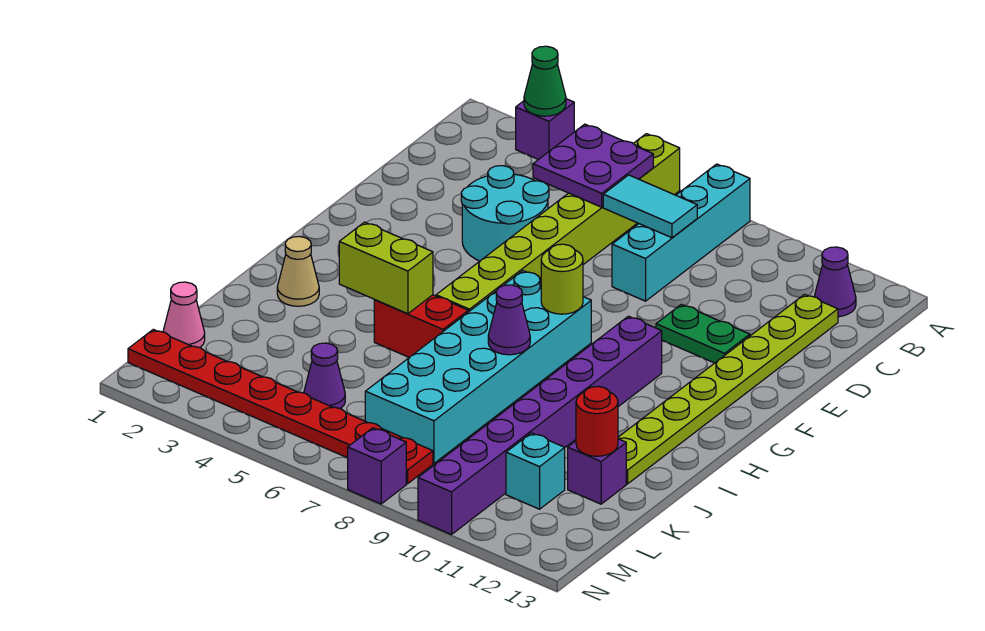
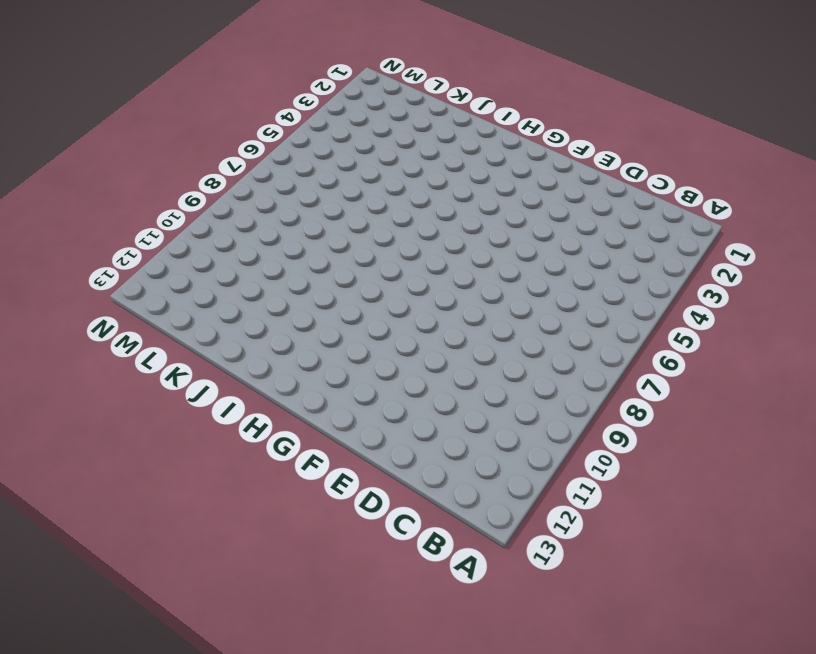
none -> purple 1x1 brick [516,99,574,160]
none -> lime 1x8 brick [436,134,680,312]
none -> cyan 1x4 brick [612,164,750,301]

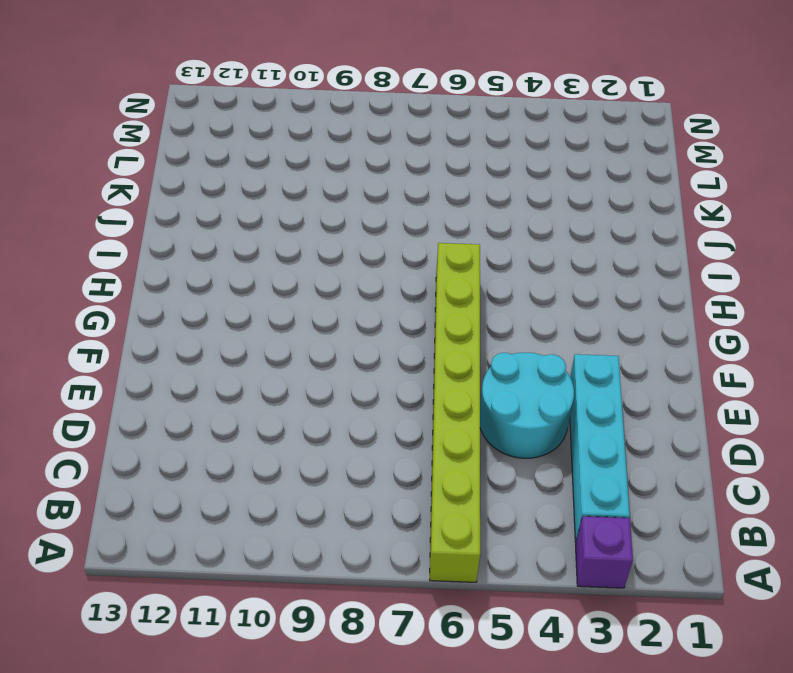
cyan 1x4 brick [570,354,630,542] -> cyan 1x4 brick moved to [612,164,750,301]
none -> purple 1x1 cone [814,247,856,317]
none -> lime 1x8 plate [618,294,838,484]
none -> green 1x2 plate [656,304,750,363]

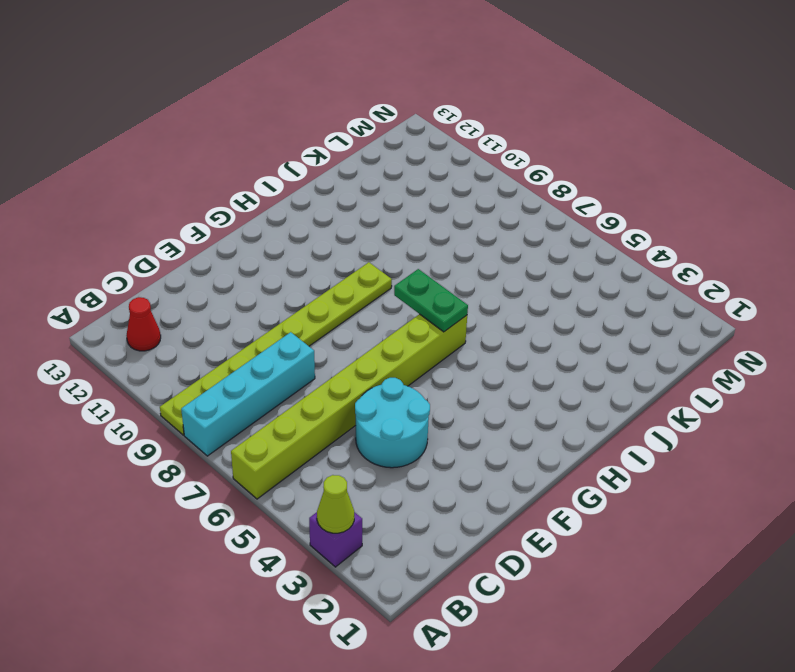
lime 1x1 cone [317,475,354,533] -> green 1x1 cone [524,46,566,116]
lime 1x8 plate [160,262,392,435] -> lime 1x8 plate moved to [618,294,838,484]
red 1x1 cone [126,297,161,351] -> purple 1x1 cone [814,247,856,317]
green 1x2 plate [394,269,468,332] -> green 1x2 plate moved to [656,304,750,363]
none -> cyan 2x6 brick [365,271,591,463]
none -> purple 1x8 brick [418,316,662,535]
none -> tan 1x1 cone [277,236,319,306]

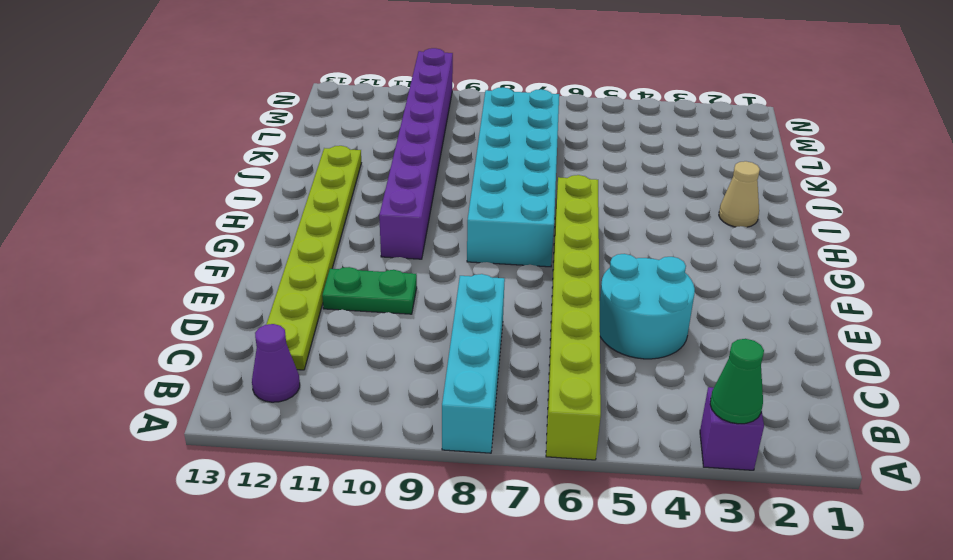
none -> red 1x2 brick [374,295,468,357]
none -> purple 1x1 brick [568,439,626,504]
none -> pink 1x1 cone [163,282,205,348]

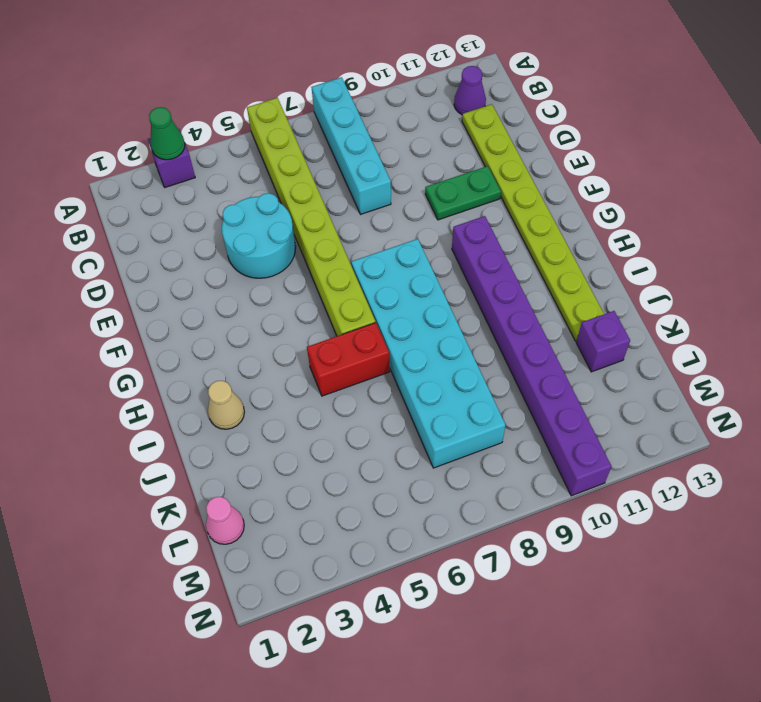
none -> purple 1x1 cone [304,343,345,409]
none -> cyan 1x1 brick [506,433,565,509]
none -> red 1x8 plate [128,329,433,484]

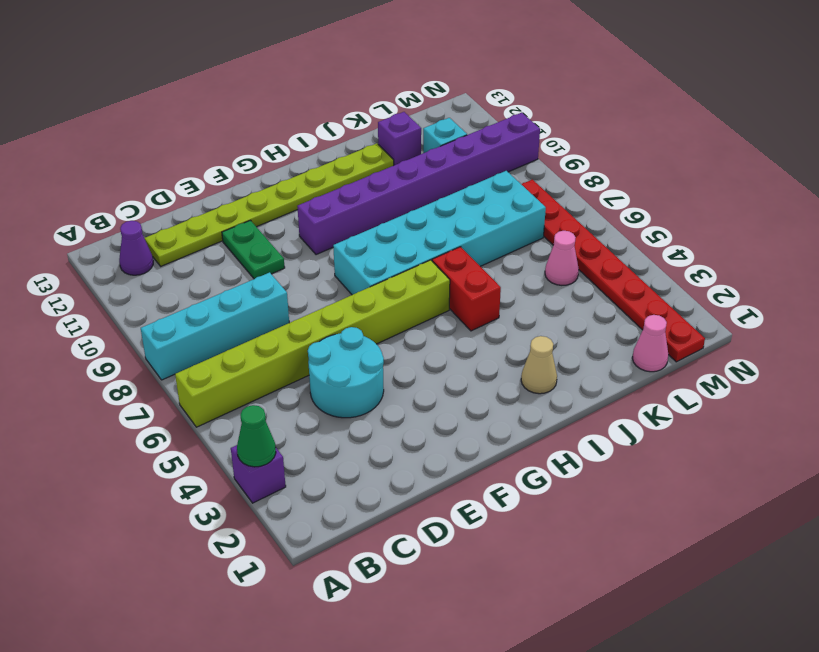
pink 1x1 cone [545,231,579,285] -> purple 1x1 cone [304,343,345,409]
none -> purple 1x1 brick [348,428,406,504]
none -> purple 2x2 plate [533,124,653,207]
none -> cyan 1x2 tile [603,175,697,238]

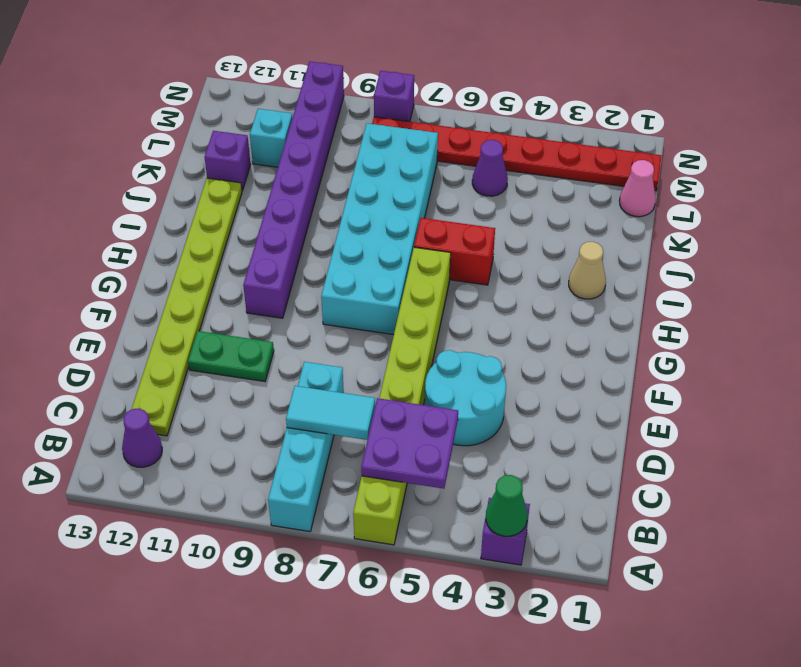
none -> lime 1x1 round brick [541,244,583,314]
none -> lime 1x2 brick [339,222,433,314]
none -> purple 1x1 cone [488,285,530,355]

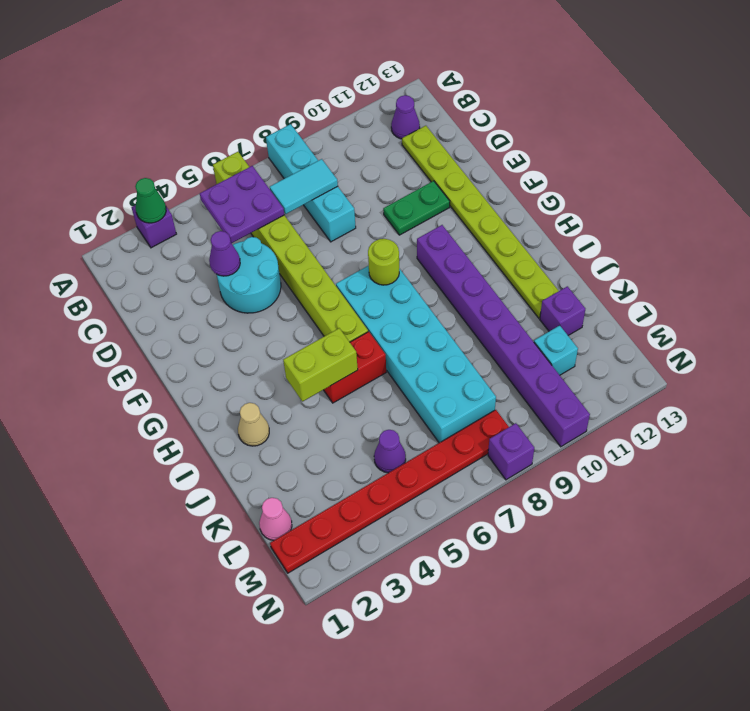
purple 1x1 cone [209,231,240,276] -> purple 1x1 cone moved to [488,285,530,355]
none -> red 1x1 round brick [576,386,618,456]

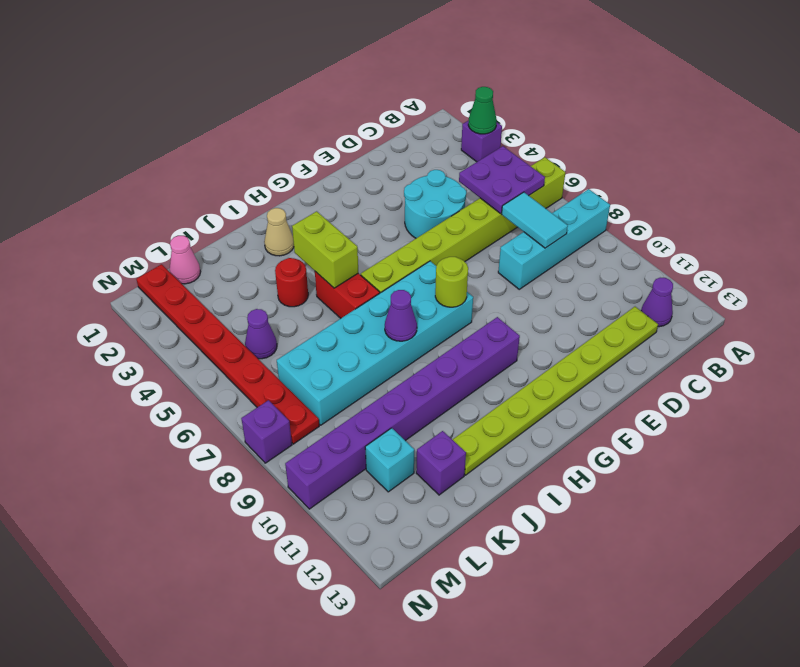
red 1x1 round brick [275,258,308,307] -> red 1x1 round brick moved to [576,386,618,456]
none -> green 1x2 plate [656,304,750,363]

